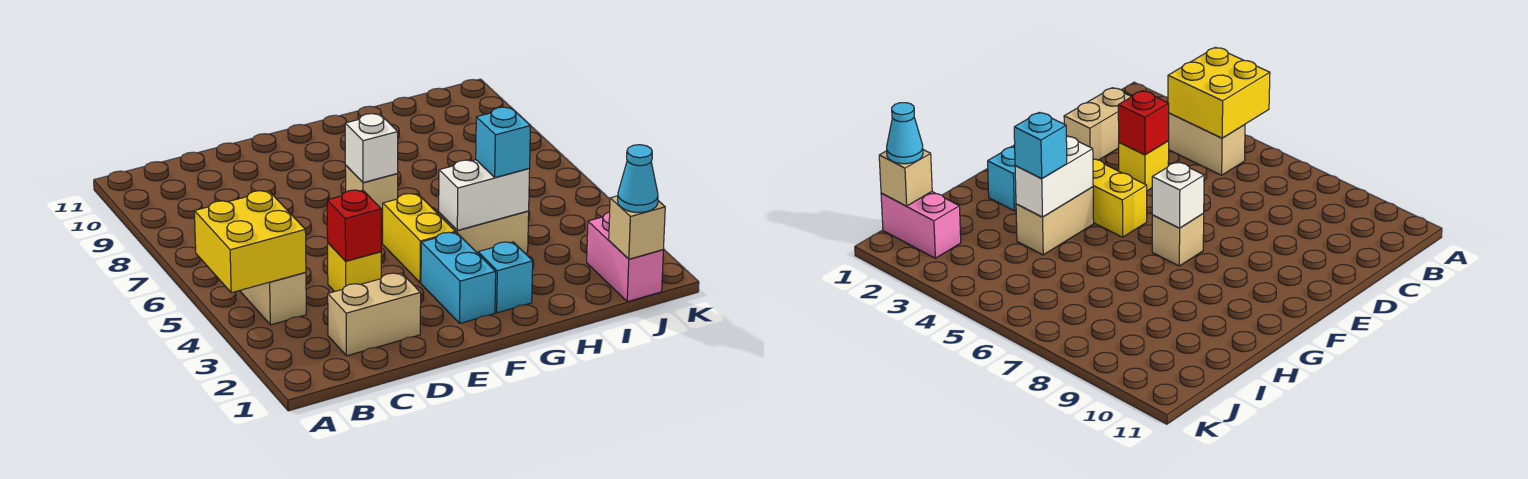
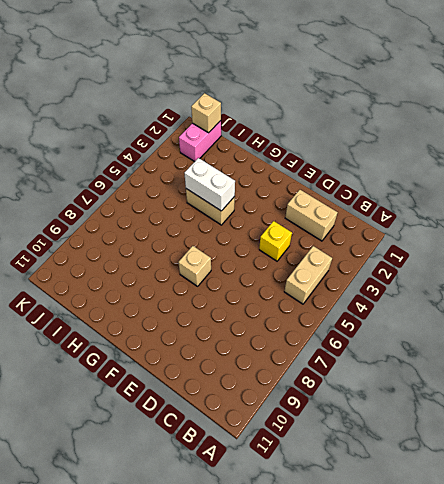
none -> cyan 1x2 brick [421,232,496,323]
none -> yellow 1x2 brick [383,194,456,283]
none -> cyan 1x1 brick [478,242,533,313]

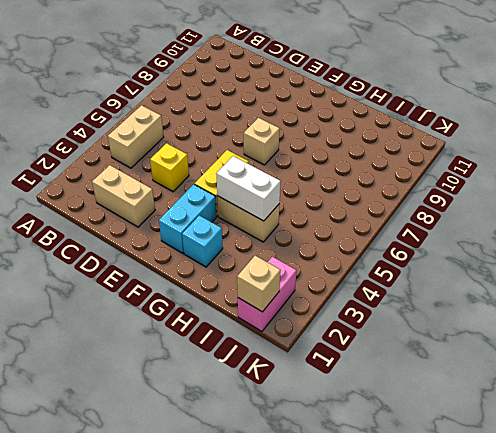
none -> yellow 2x2 brick [195,191,306,293]
none -> red 1x1 brick [327,190,381,261]
none -> white 1x1 brick [345,114,398,183]

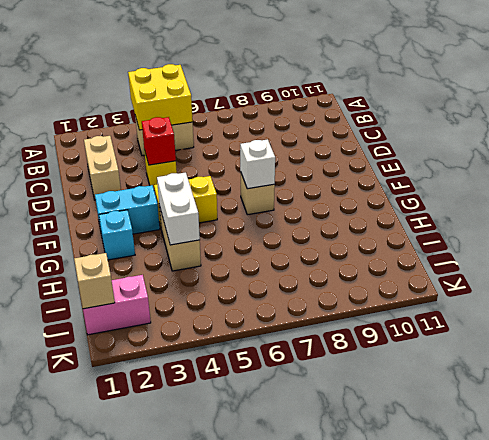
none -> cyan 1x1 brick [476,107,530,177]
none -> cyan 1x1 cone [618,145,658,212]

